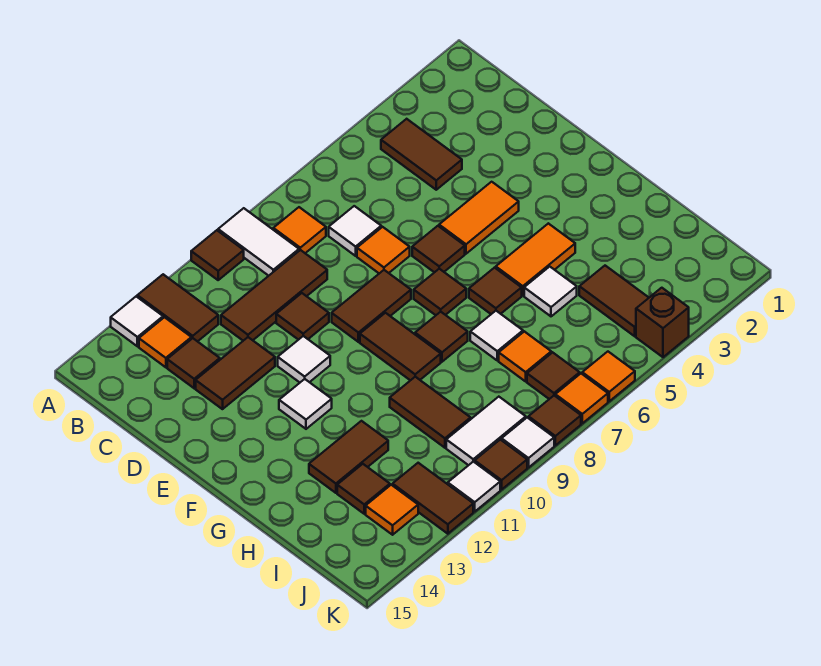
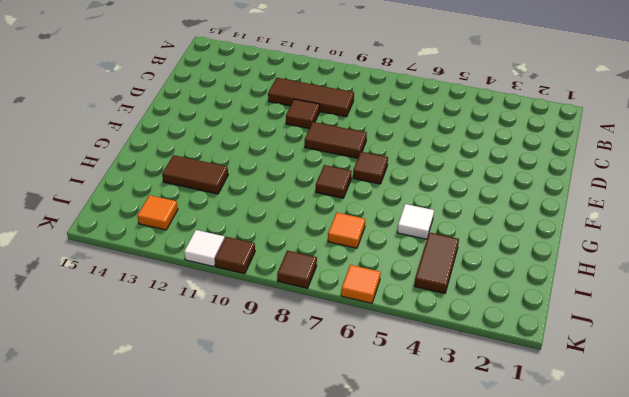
none -> white 1x2 tile [218,208,299,276]
none -> brown 1x1 tile [191,230,244,280]
none -> brown 1x2 tile [137,274,218,342]
none -> white 1x1 tile [111,296,163,346]

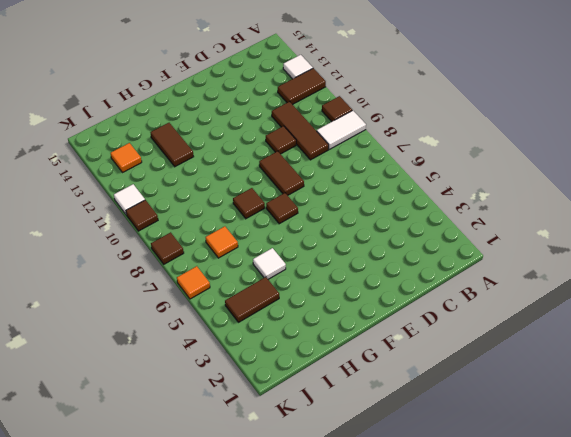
none -> brown 1x2 tile [381,119,462,190]
none -> orange 1x1 tile [273,207,326,253]
none -> orange 1x1 tile [139,317,191,367]
none -> white 1x1 tile [329,206,381,256]

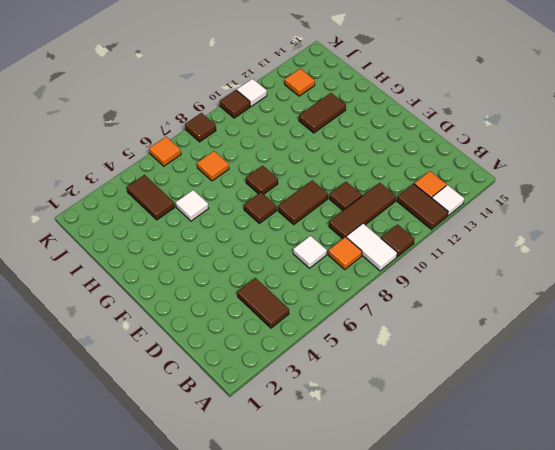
none -> brown 1x1 tile [167,338,220,388]
none -> orange 1x1 tile [357,227,410,273]
none -> brown 1x2 tile [196,337,275,409]
none -> orange 1x2 tile [439,182,519,254]

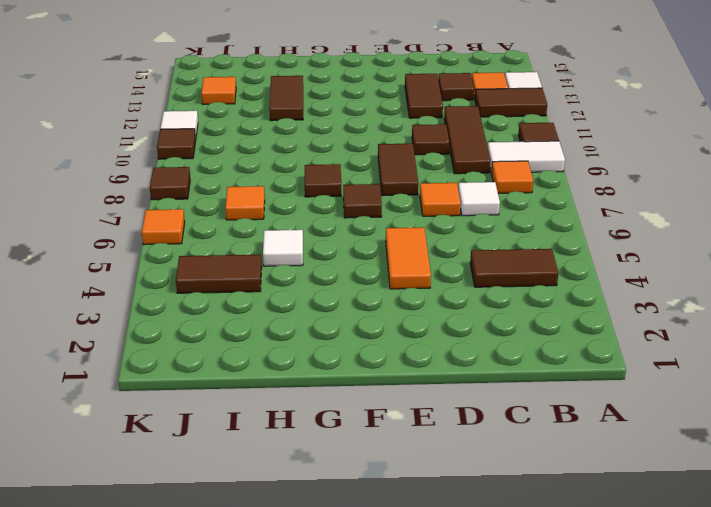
none -> brown 1x1 tile [412,226,465,272]
none -> white 1x1 tile [278,336,330,382]
none -> brown 1x2 tile [360,313,441,380]
none -> white 1x1 tile [279,379,332,429]

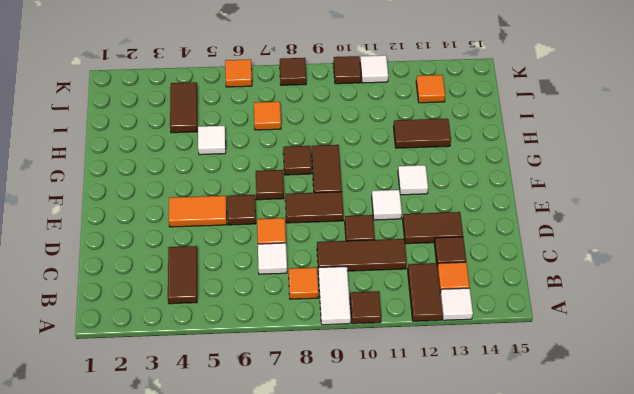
none -> orange 1x2 tile [496,223,575,295]
none -> brown 1x1 tile [469,268,522,314]
none -> white 1x1 tile [470,311,523,360]
none -> brown 1x2 tile [390,377,471,448]

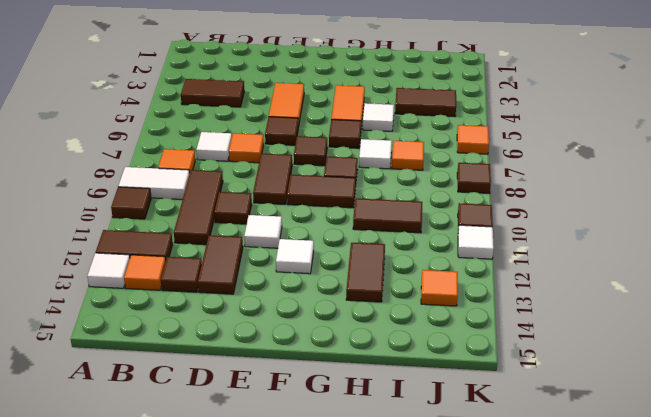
none -> brown 1x1 tile [337,464,390,514]
none -> brown 1x1 tile [527,352,580,399]
none -> white 1x2 tile [446,397,526,465]
none -> brown 1x2 tile [393,463,473,534]

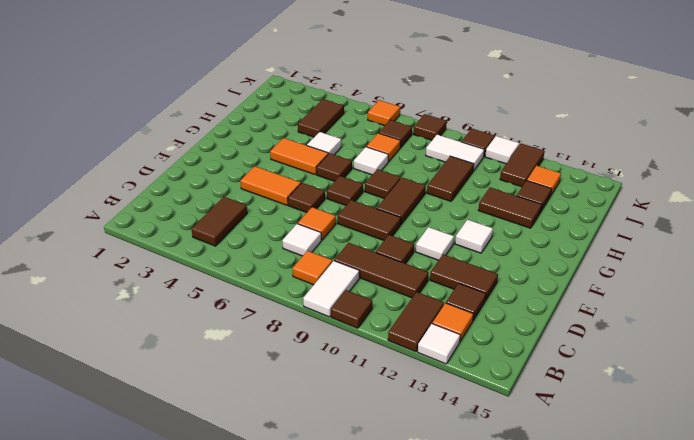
none -> brown 1x1 brick [636,288,689,357]
none -> orange 1x1 tile [555,374,608,423]
none -> white 1x1 tile [502,418,554,467]

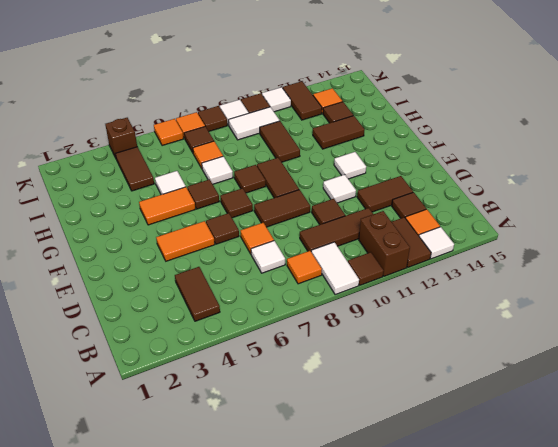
brown 1x2 brick [359,211,410,276] -> none

